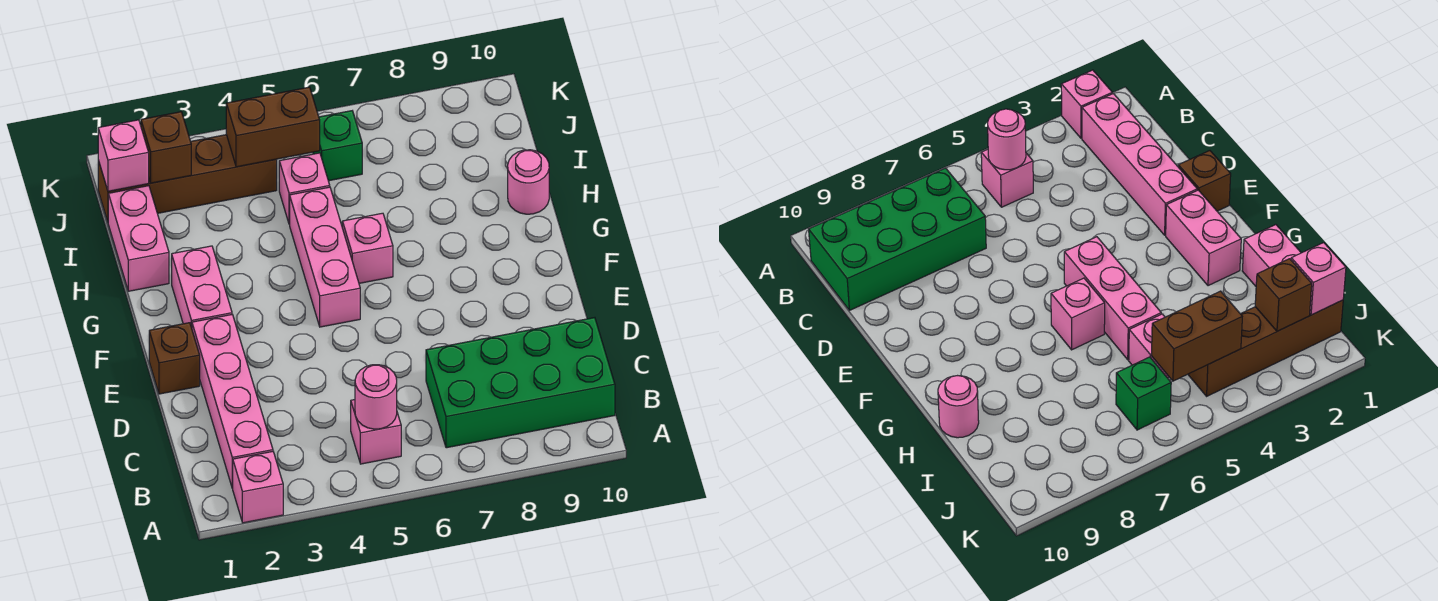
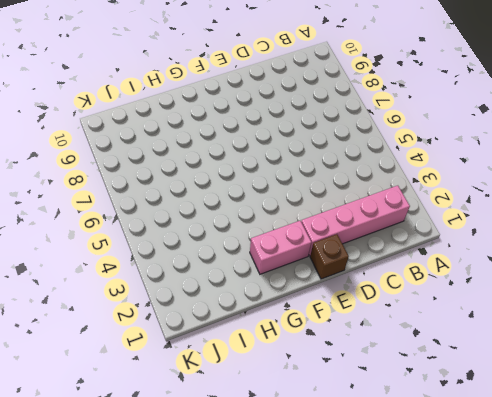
none -> pink 1x1 brick [232,452,283,523]
none -> pink 1x1 brick [351,400,401,464]
none -> green 2x4 brick [426,318,615,448]

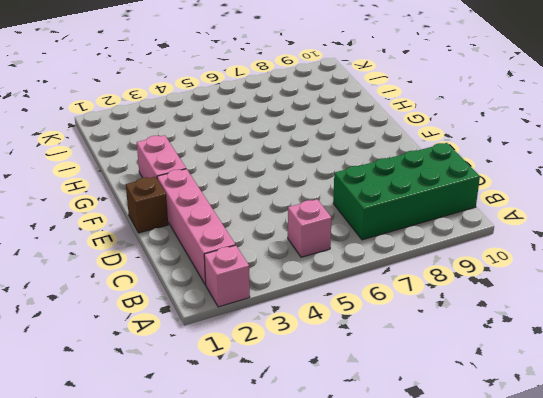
none -> pink 1x3 brick [290,187,360,327]
none -> pink 1x1 brick [342,213,393,283]
none -> pink 1x2 brick [108,186,169,291]

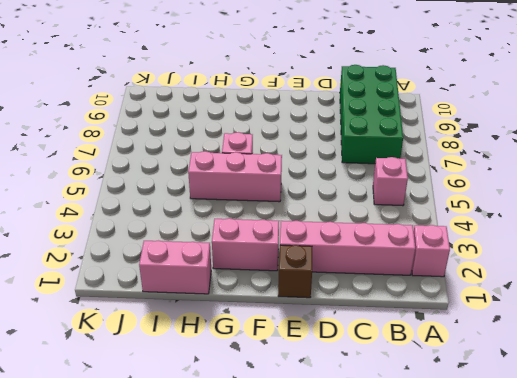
none -> pink 1x1 round brick [508,150,549,214]
none -> pink 1x1 brick [279,153,330,224]
none -> brown 1x4 brick [98,135,277,222]

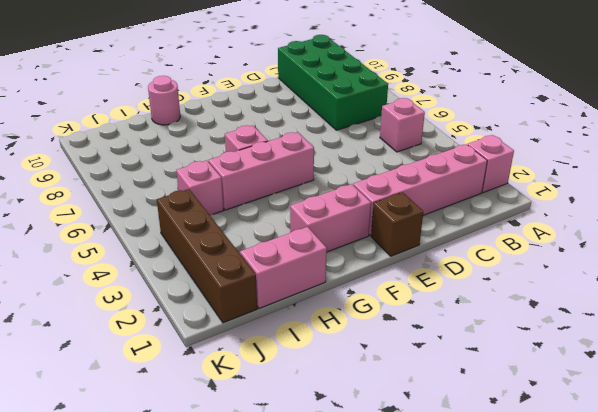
none -> green 1x1 brick [313,111,362,181]
none -> pink 1x1 round brick [355,365,397,429]
none -> pink 1x1 brick [98,120,149,191]

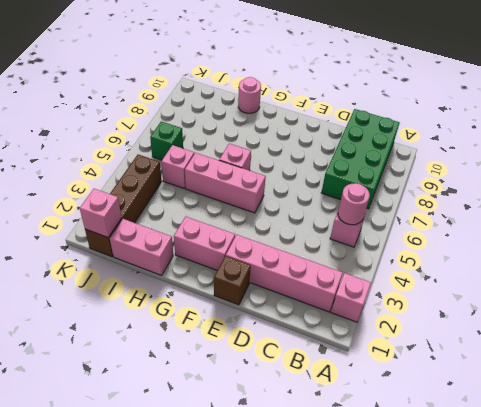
none -> brown 1x1 brick [141,112,191,183]
none -> brown 1x2 brick [226,87,320,167]

